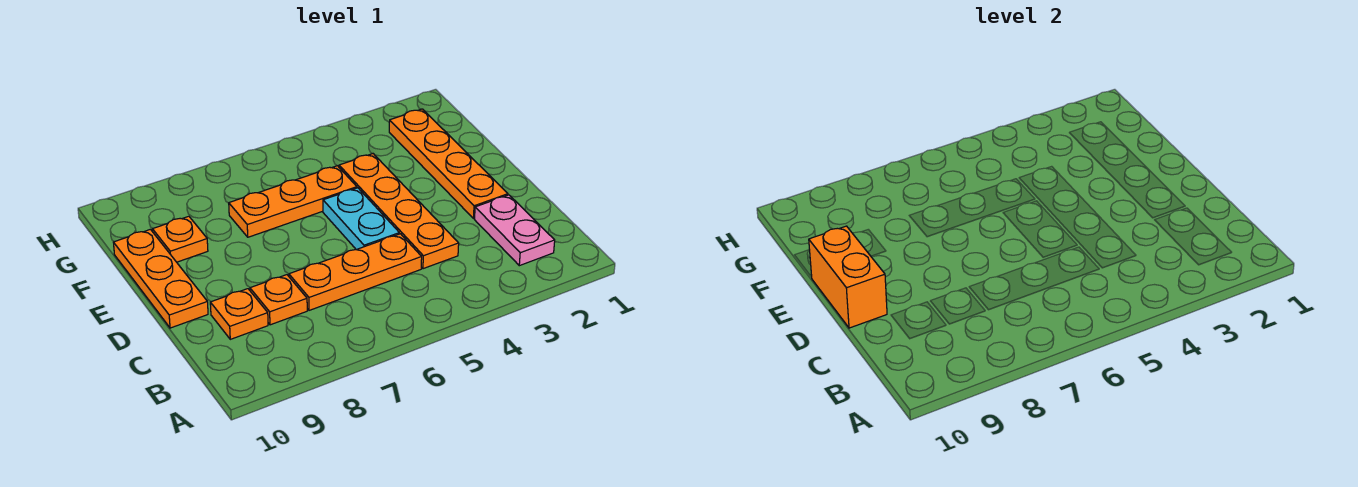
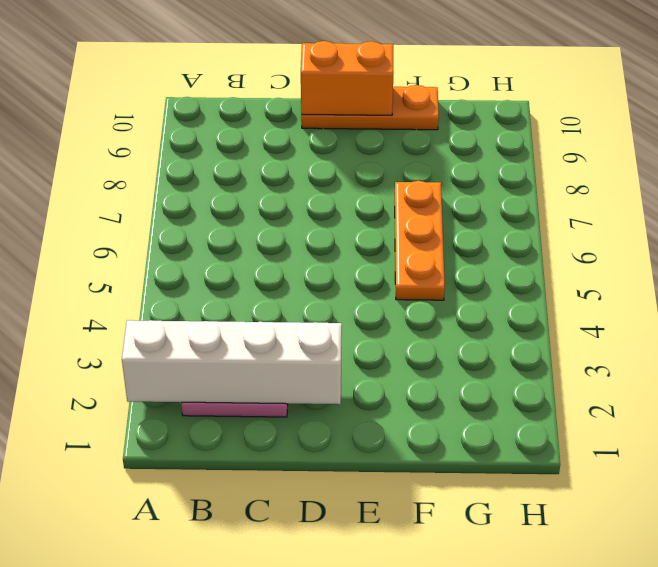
white 1x4 brick [122,320,342,404] -> none
none -> orange 1x4 plate [339,154,459,269]
none -> orange 1x3 plate [289,234,422,310]

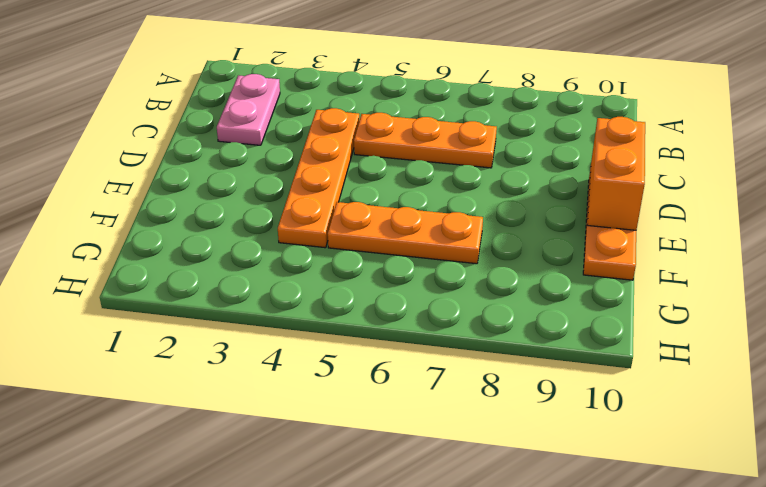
none -> orange 1x1 plate [250,275,307,325]
none -> orange 1x1 plate [210,289,268,339]

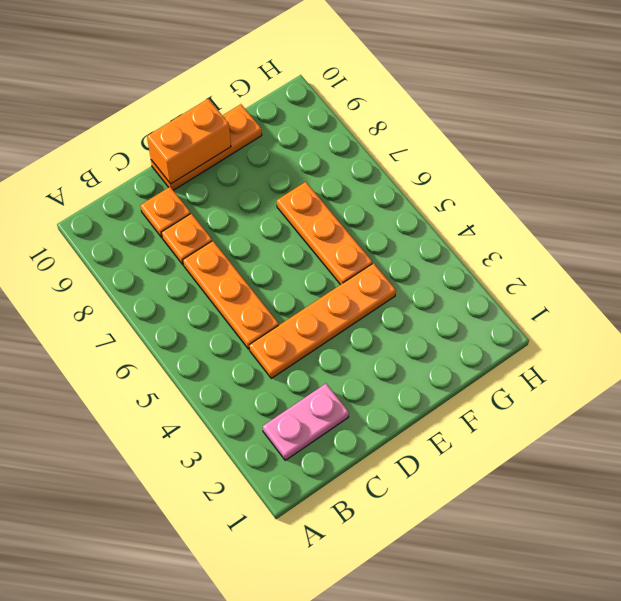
none -> orange 1x4 plate [389,109,508,219]
none -> cyan 1x2 plate [323,188,399,250]

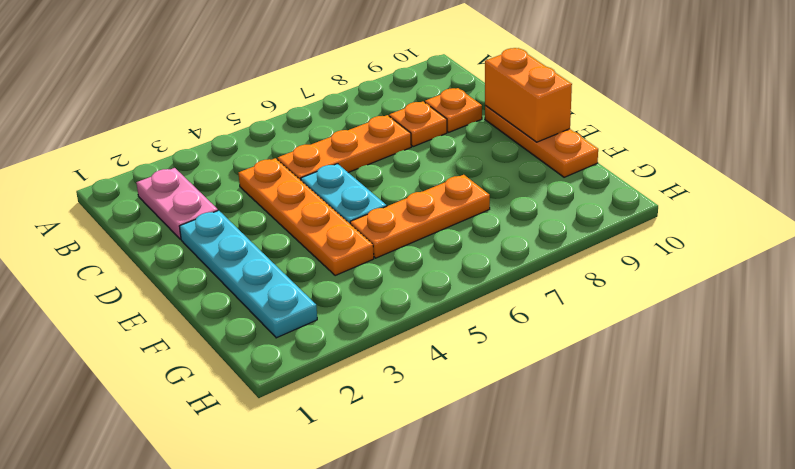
cyan 1x4 plate [179,210,317,338] -> orange 1x4 plate [389,109,508,219]
none -> orange 1x1 plate [152,216,208,262]

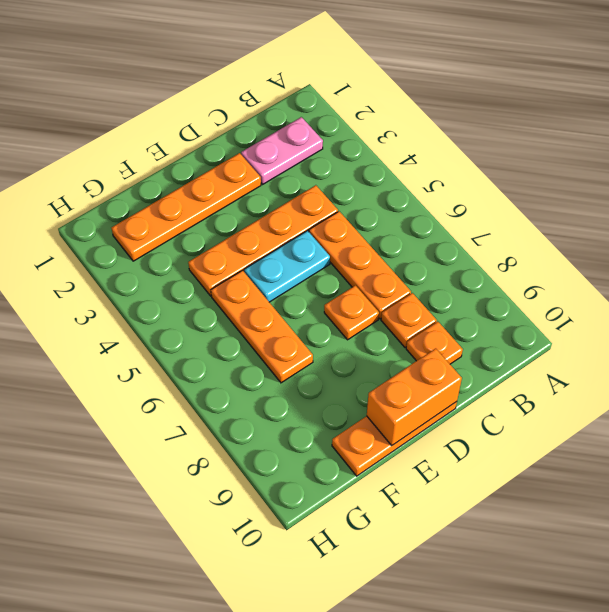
orange 1x1 plate [324,285,379,340] -> orange 1x1 plate moved to [152,216,208,262]

